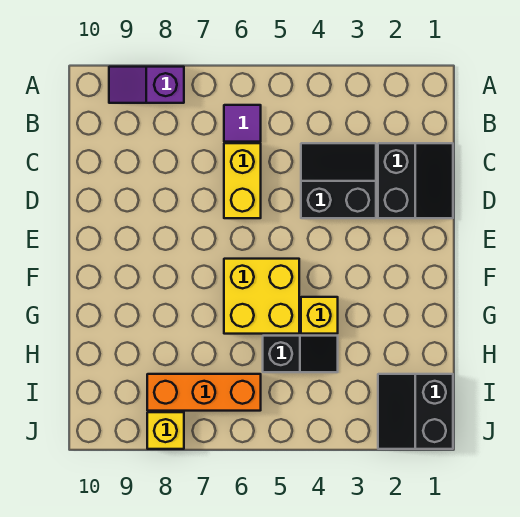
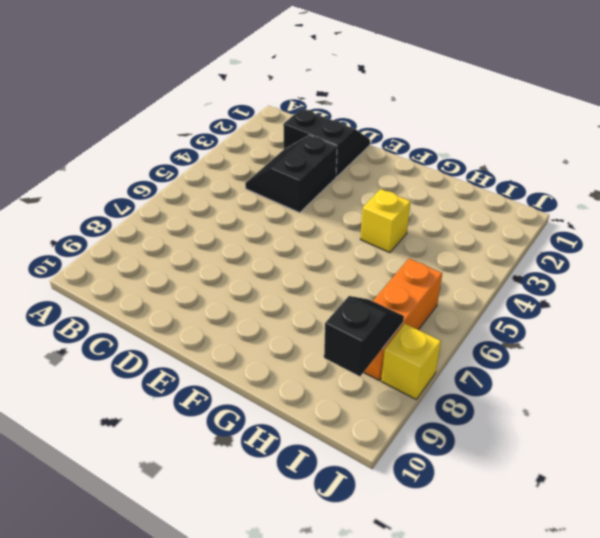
black 1x2 slope [324,296,404,376] -> black 1x2 slope moved to [263,336,338,372]
none -> purple 1x2 slope [109,67,184,103]
none -> purple 1x1 tile [224,105,261,142]

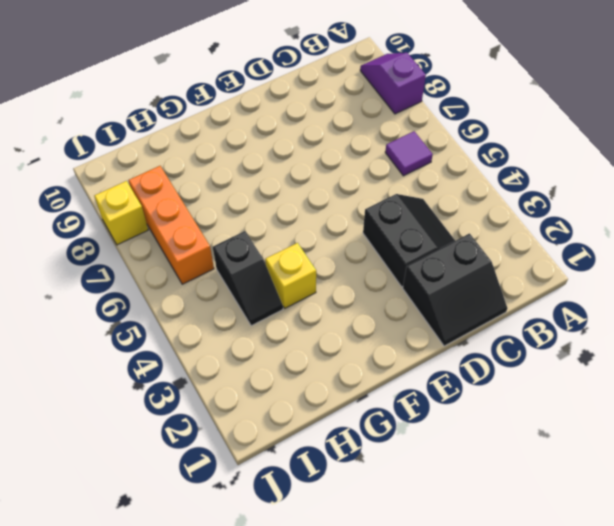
none -> yellow 1x2 brick [224,143,261,218]
none -> yellow 2x2 brick [224,259,299,334]

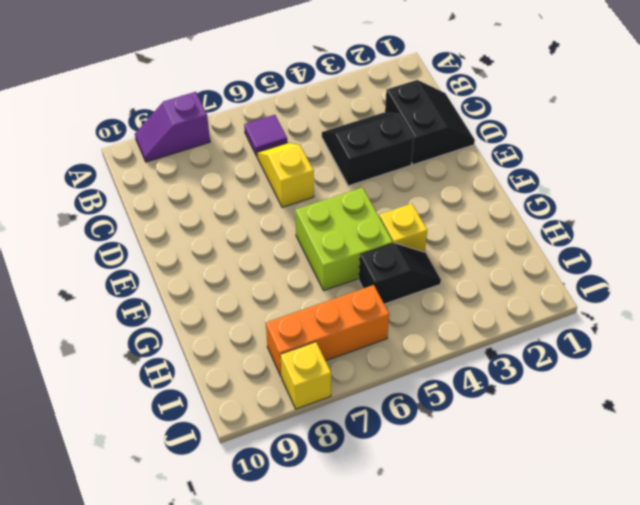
yellow 1x2 slope [257,143,314,207] -> yellow 1x2 brick [224,143,261,218]
lime 2x2 brick [295,188,393,290] -> yellow 2x2 brick [224,259,299,334]
none -> black 2x2 slope [378,374,453,449]

